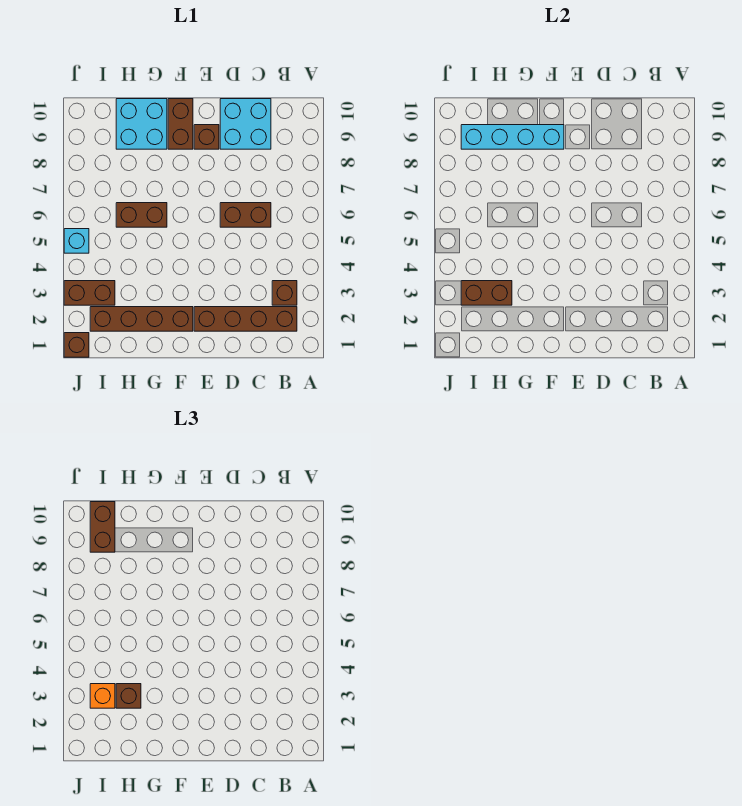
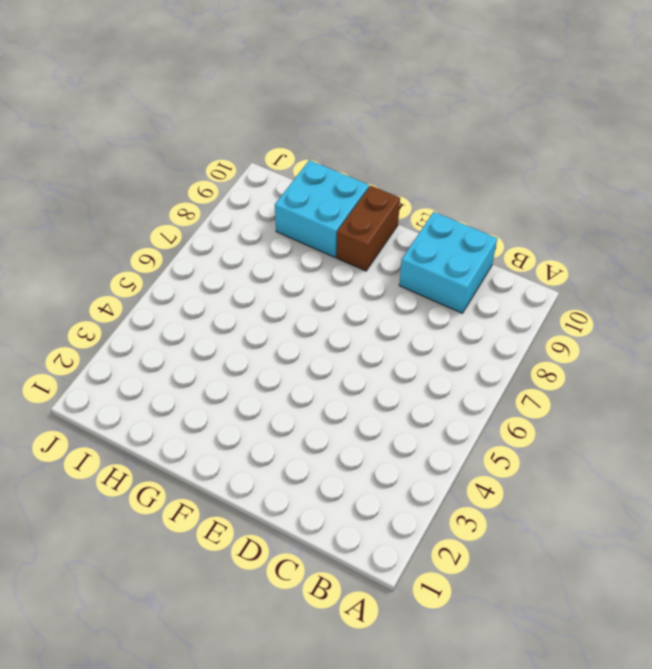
none -> brown 1x4 brick [194,307,297,331]
none -> brown 1x1 brick [272,281,297,305]
none -> brown 1x2 brick [220,203,271,227]

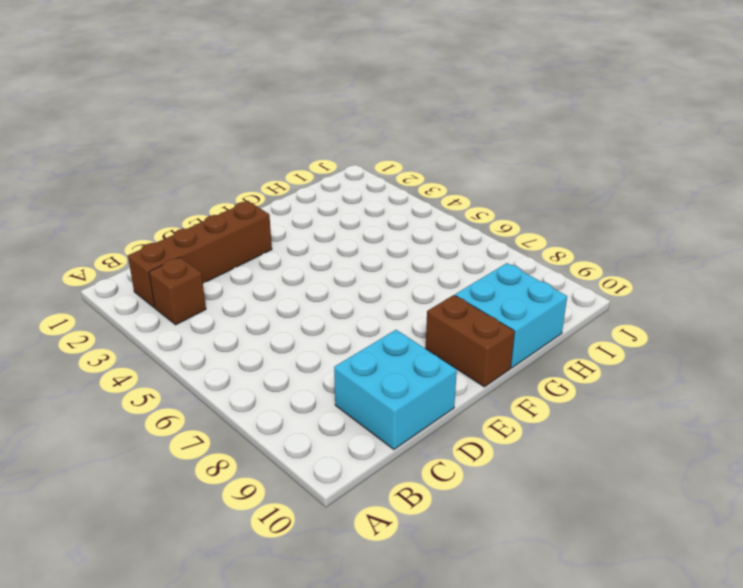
none -> brown 1x2 brick [220,203,271,227]
none -> brown 1x1 brick [194,125,219,149]
none -> brown 1x4 brick [90,307,193,331]

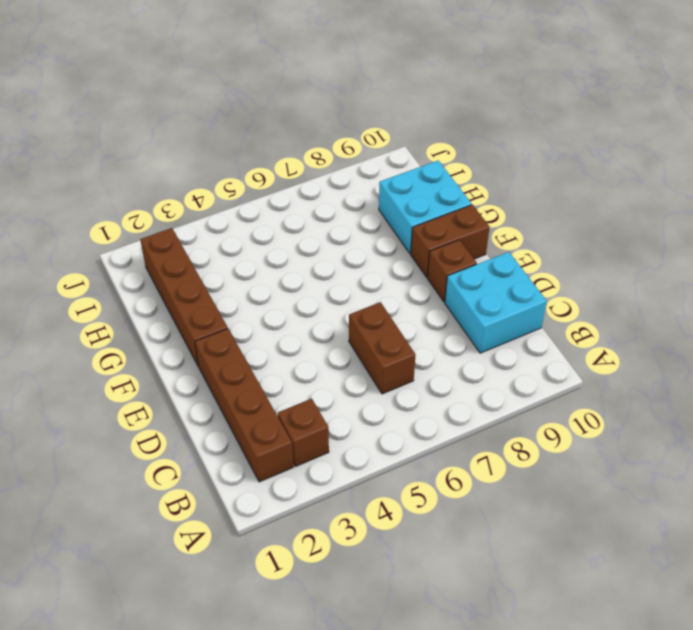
none -> brown 1x2 brick [116,203,167,227]
none -> brown 1x2 brick [64,281,115,305]
none -> brown 1x1 brick [64,333,89,357]

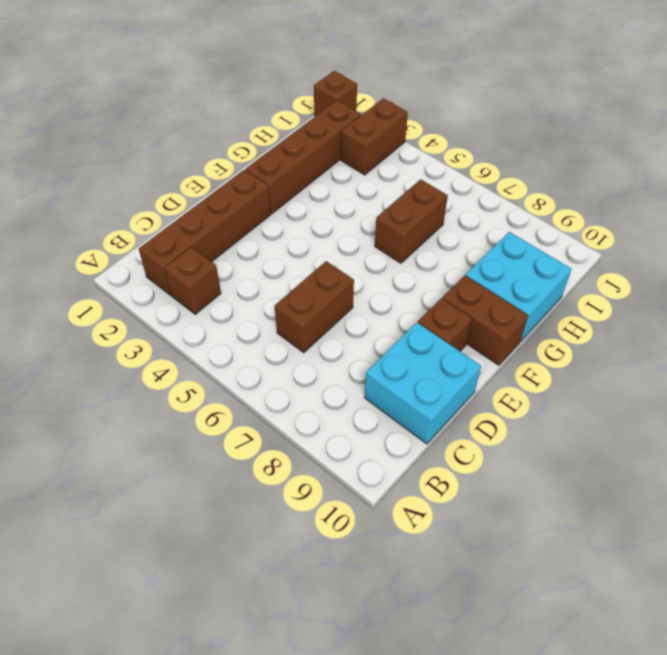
none -> cyan 1x1 brick [64,229,89,253]
none -> cyan 1x4 brick [461,125,564,149]
none -> brown 1x2 brick [461,281,512,305]

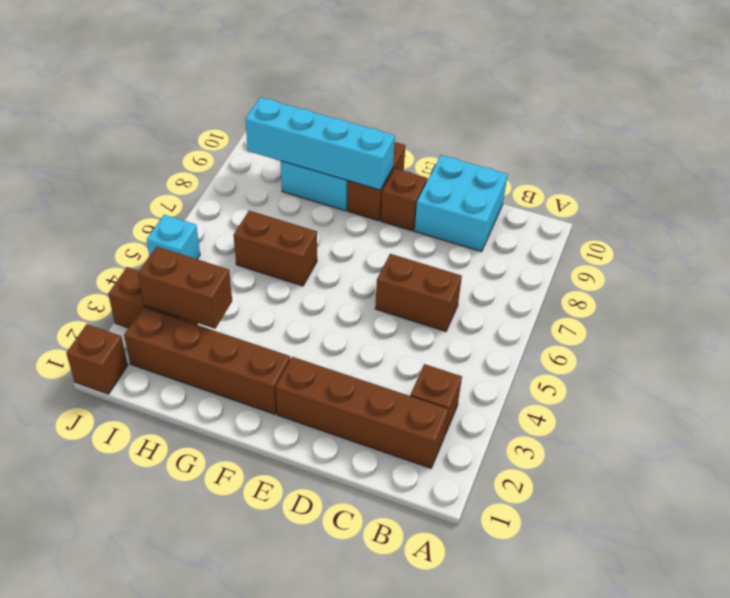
none -> brown 1x1 brick [116,684,141,708]
none -> orange 1x1 brick [90,684,115,708]
none -> brown 1x2 brick [90,502,115,552]

